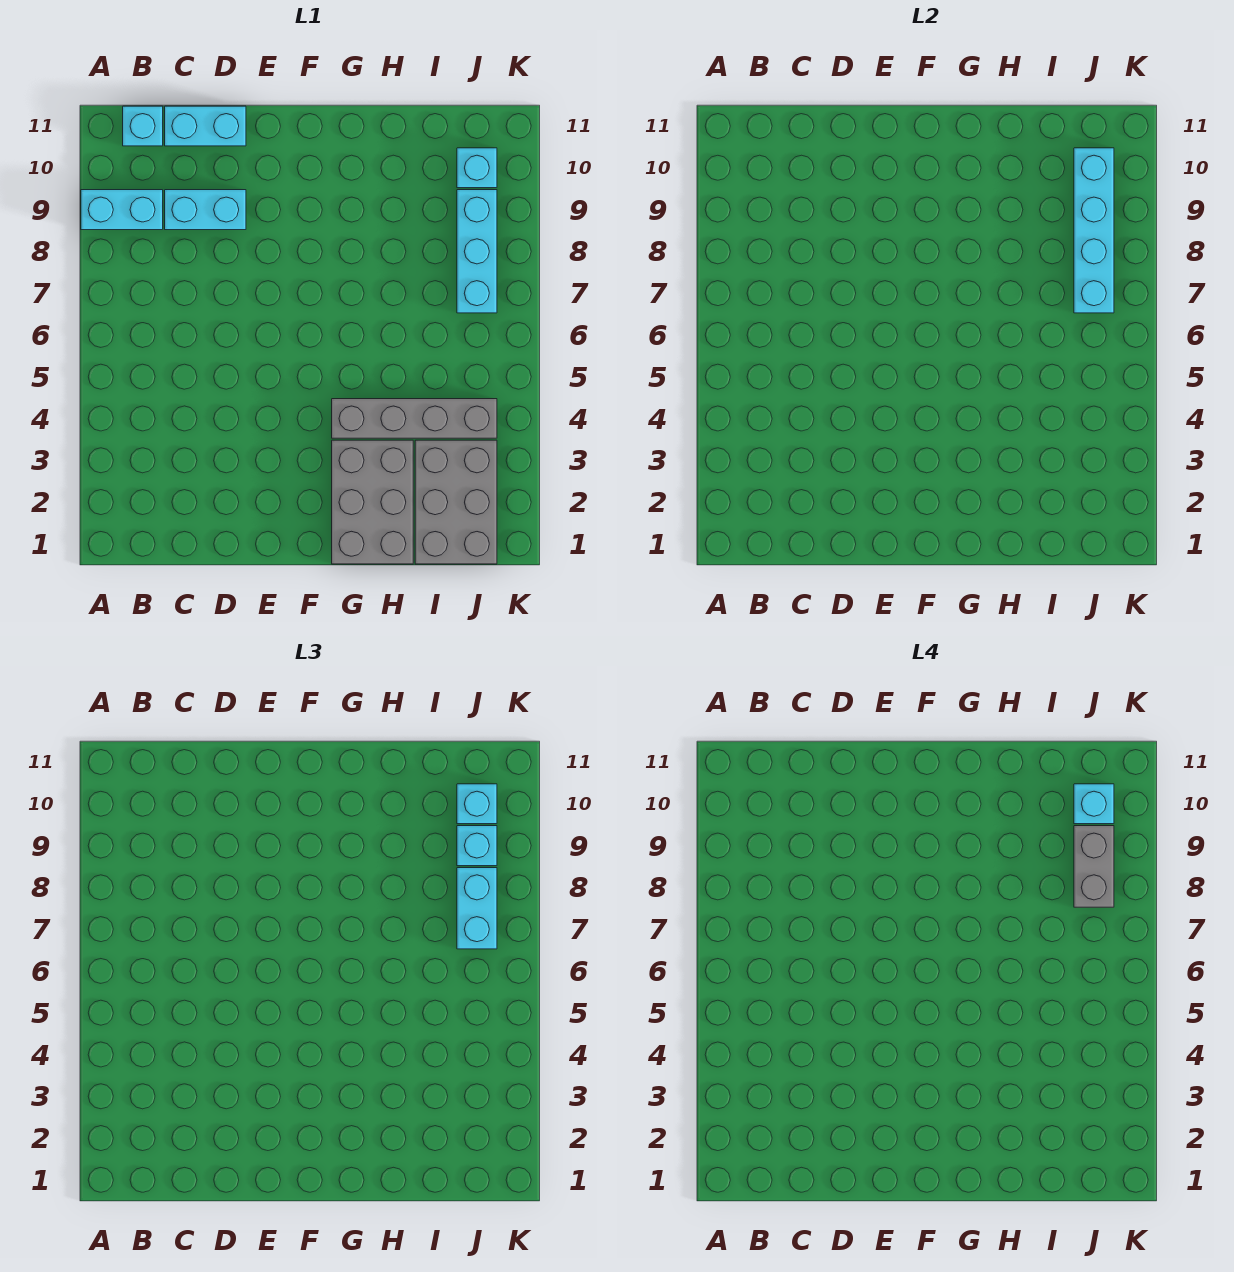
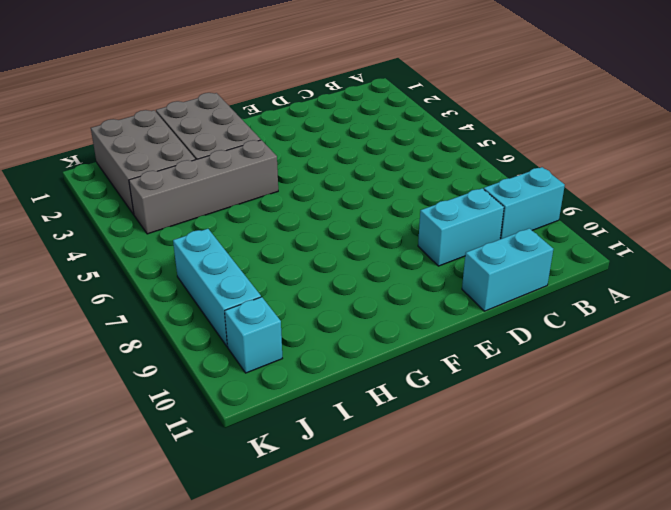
none -> cyan 1x1 brick [123,106,163,146]
none -> cyan 1x4 brick [1074,148,1114,313]
none -> cyan 1x2 brick [457,868,497,949]

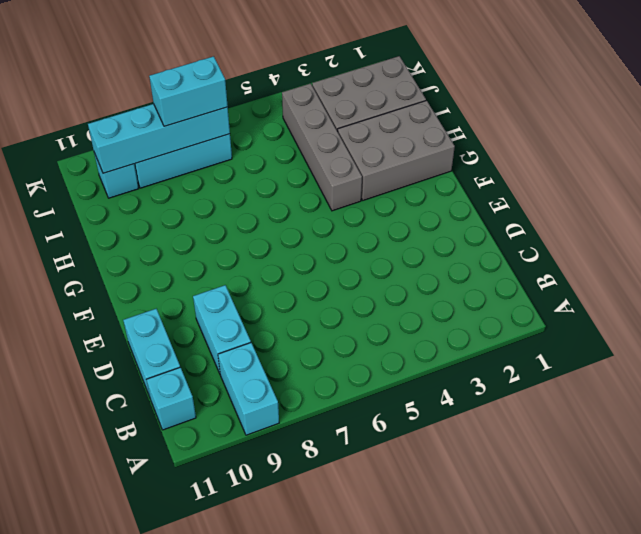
none -> cyan 1x1 brick [457,826,497,866]
none -> cyan 1x1 brick [457,784,497,824]
none -> grey 1x2 brick [1074,826,1114,907]

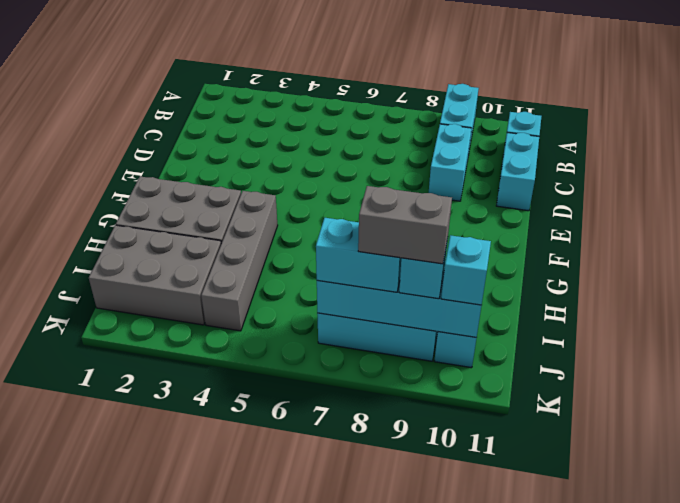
none -> cyan 1x1 brick [1074,784,1114,824]

